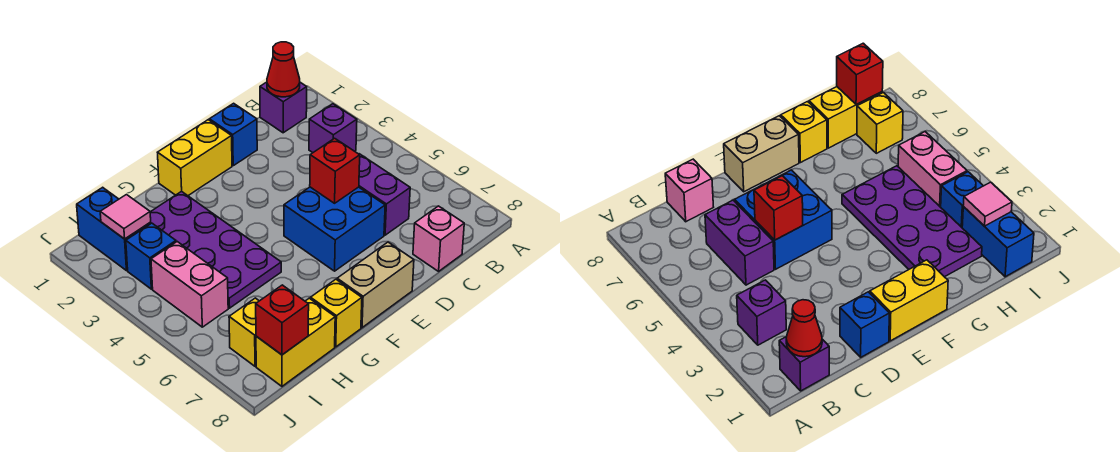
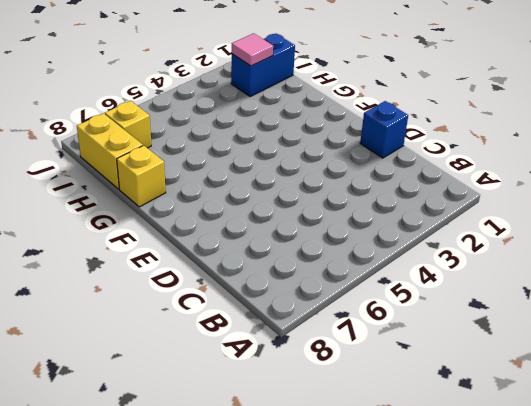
none -> purple 1x1 brick [260,82,307,133]
none -> purple 1x1 brick [309,104,357,153]
none -> purple 1x2 brick [359,154,410,235]

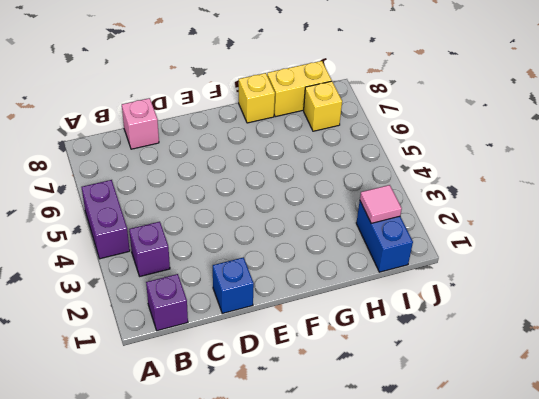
purple 1x2 brick [81,180,130,259] -> purple 1x2 brick moved to [359,154,410,235]
none -> blue 2x2 brick [284,187,385,271]
none -> yellow 1x2 brick [158,120,232,196]
none -> tan 1x2 brick [337,242,414,328]

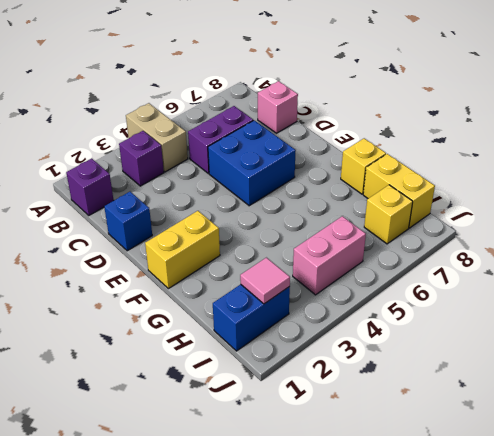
tan 1x2 brick [126,103,188,172] -> tan 1x2 brick moved to [337,242,414,328]
yellow 1x2 brick [145,211,220,289] -> yellow 1x2 brick turned to [158,120,232,196]
none -> purple 2x4 plate [150,191,281,308]
none -> blue 1x1 brick [126,223,176,289]
none -> red 1x1 cone [267,42,300,97]

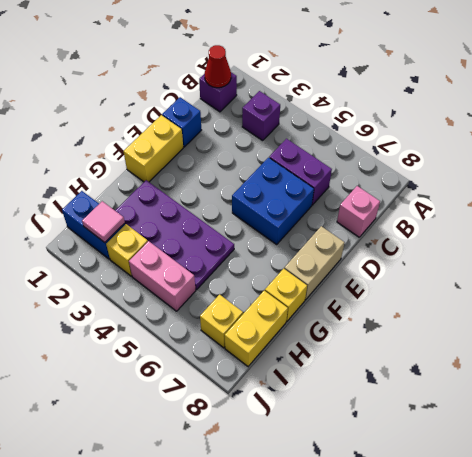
yellow 1x1 brick [106,224,148,276] -> blue 1x1 brick [126,223,176,289]
none -> red 1x1 brick [310,138,360,203]
none -> red 1x1 brick [256,285,309,355]

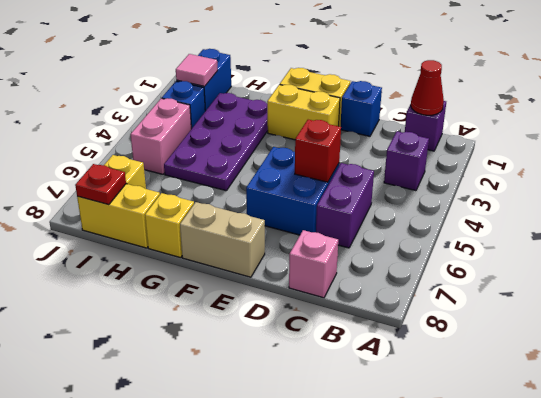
yellow 1x2 brick [267,85,340,140] -> none
red 1x1 plate [75,164,126,205] -> red 1x1 brick [256,285,309,355]

